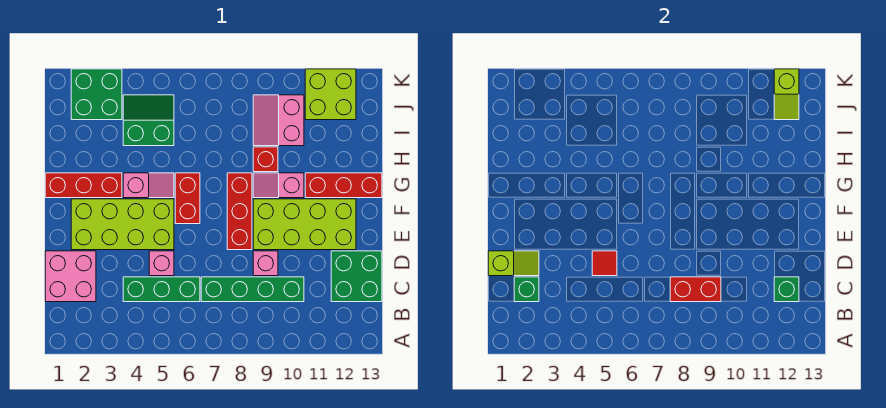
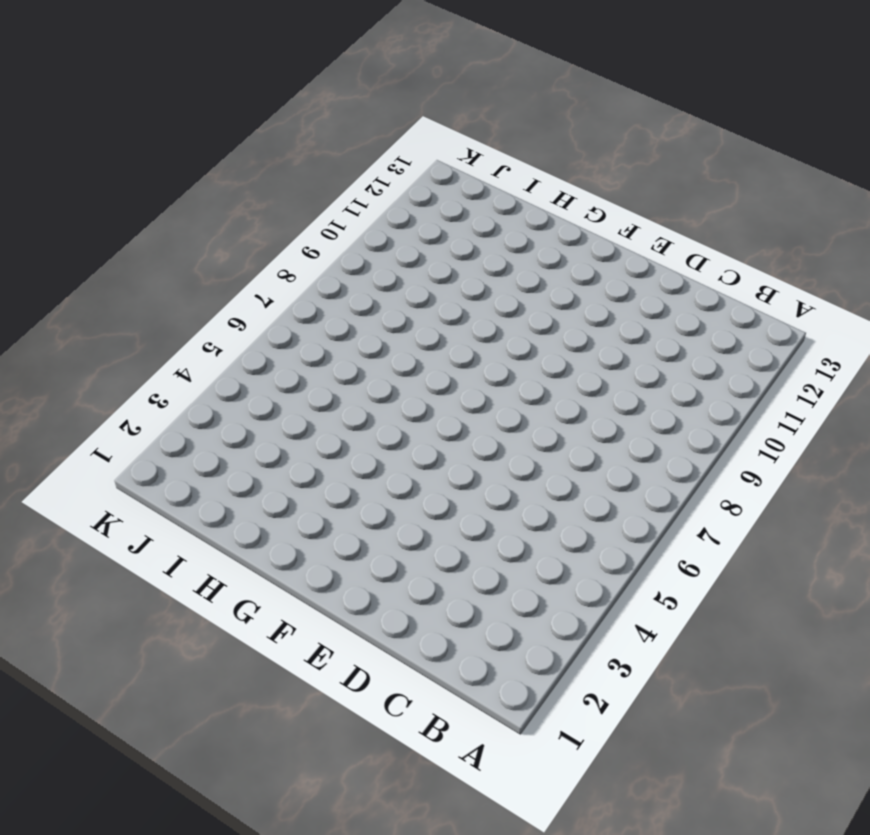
none -> pink 2x2 brick [45,251,96,302]
none -> green 1x3 brick [123,277,200,302]
none -> green 1x4 brick [201,277,304,302]

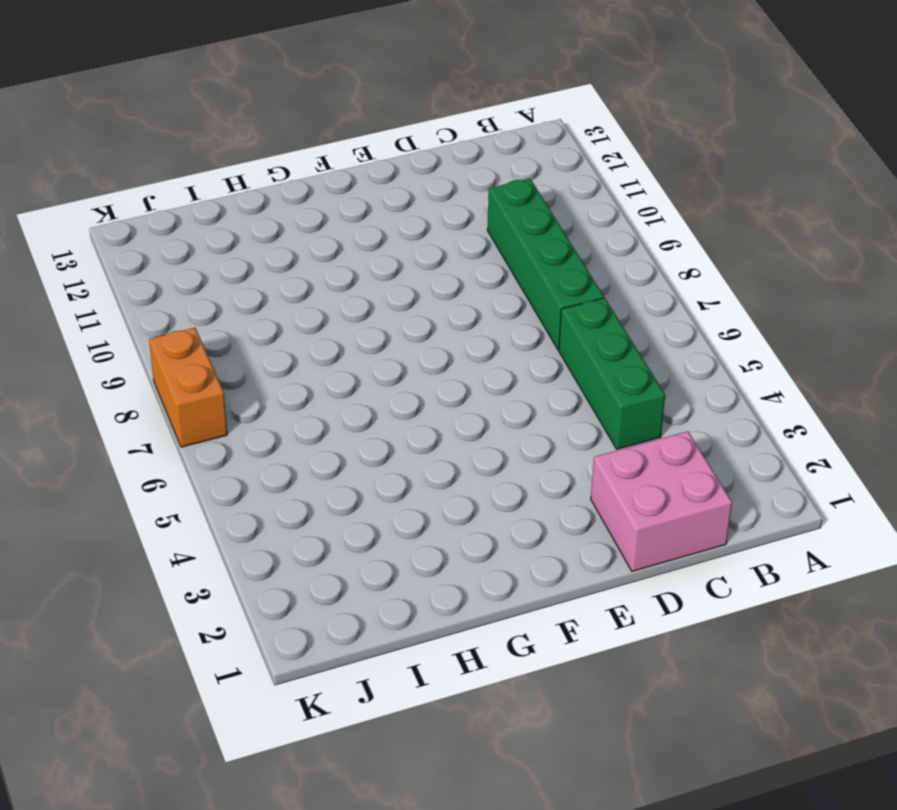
orange 1x2 brick [149,328,227,447] -> none
none -> green 2x2 brick [331,251,382,302]
none -> pink 1x1 brick [149,251,174,276]
none -> pink 1x1 brick [253,251,278,276]

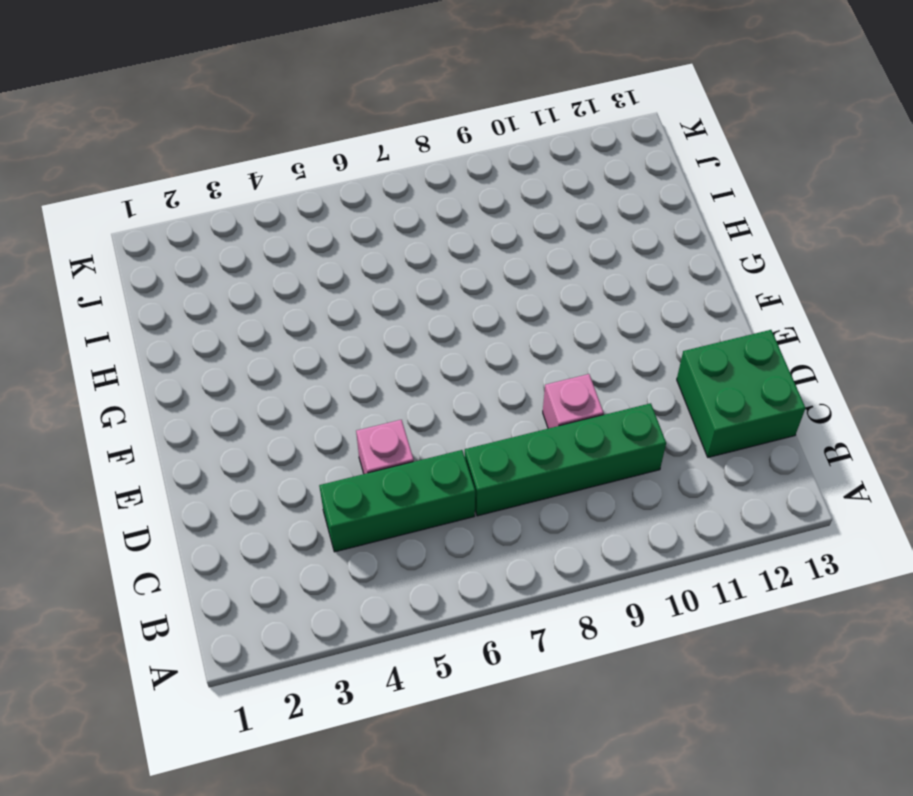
none -> pink 2x2 brick [45,251,96,302]
none -> lime 2x4 brick [71,199,174,250]
none -> red 1x3 brick [227,173,252,250]

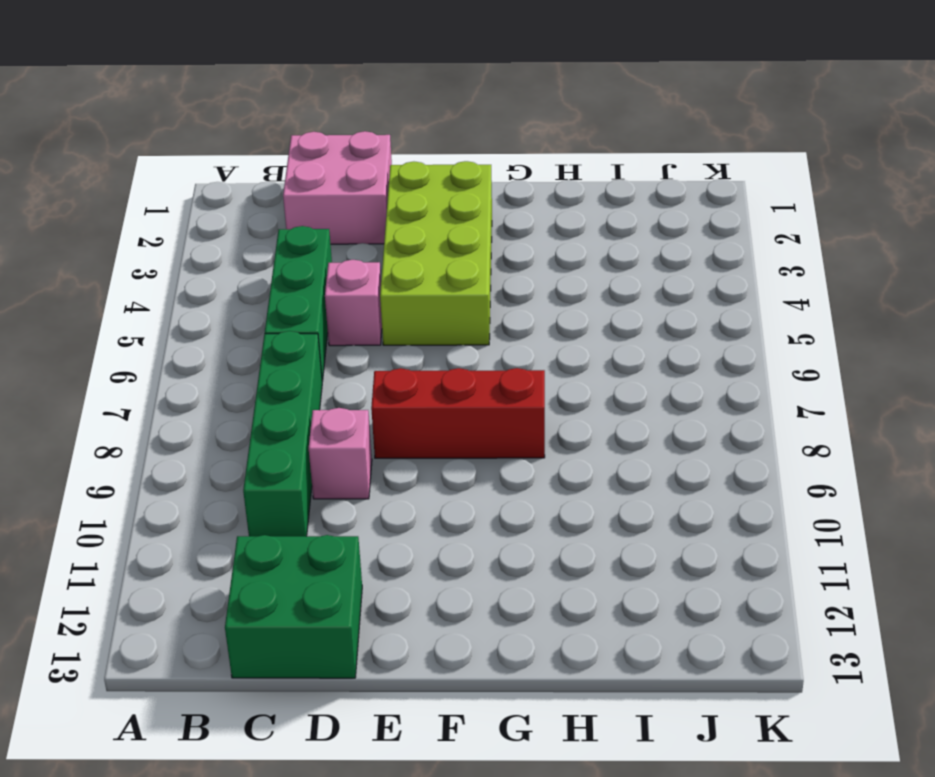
none -> lime 2x4 brick [253,199,356,250]
none -> red 1x2 brick [175,173,200,224]
none -> red 1x3 brick [45,173,122,198]

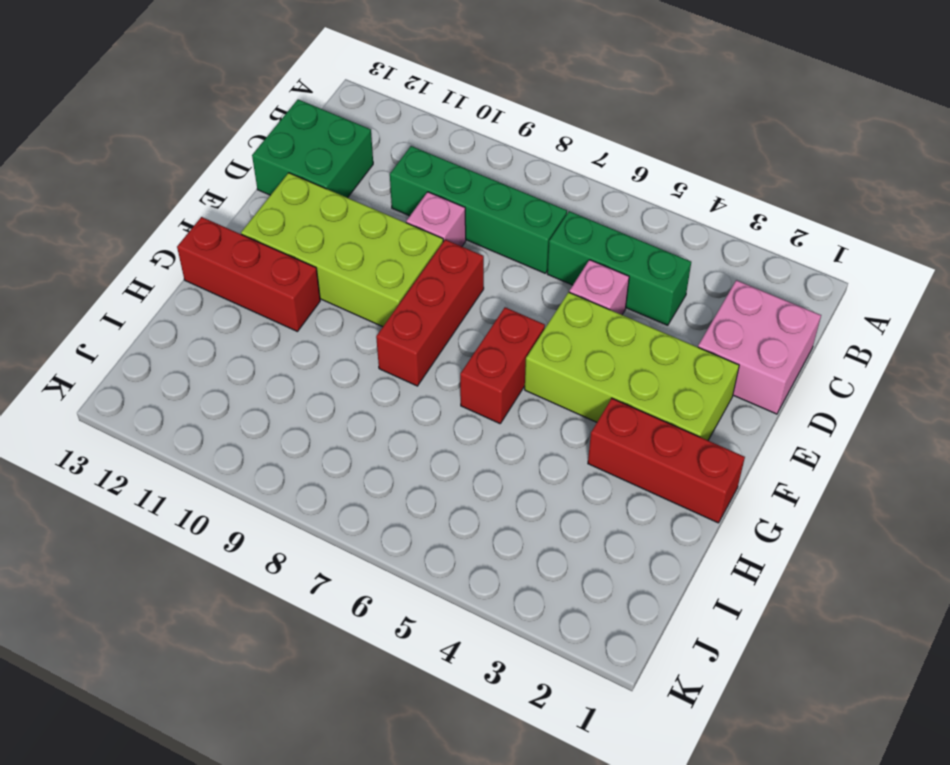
none -> pink 1x2 slope [123,173,174,198]
none -> pink 1x2 slope [253,173,304,198]
none -> red 1x1 brick [253,147,278,172]

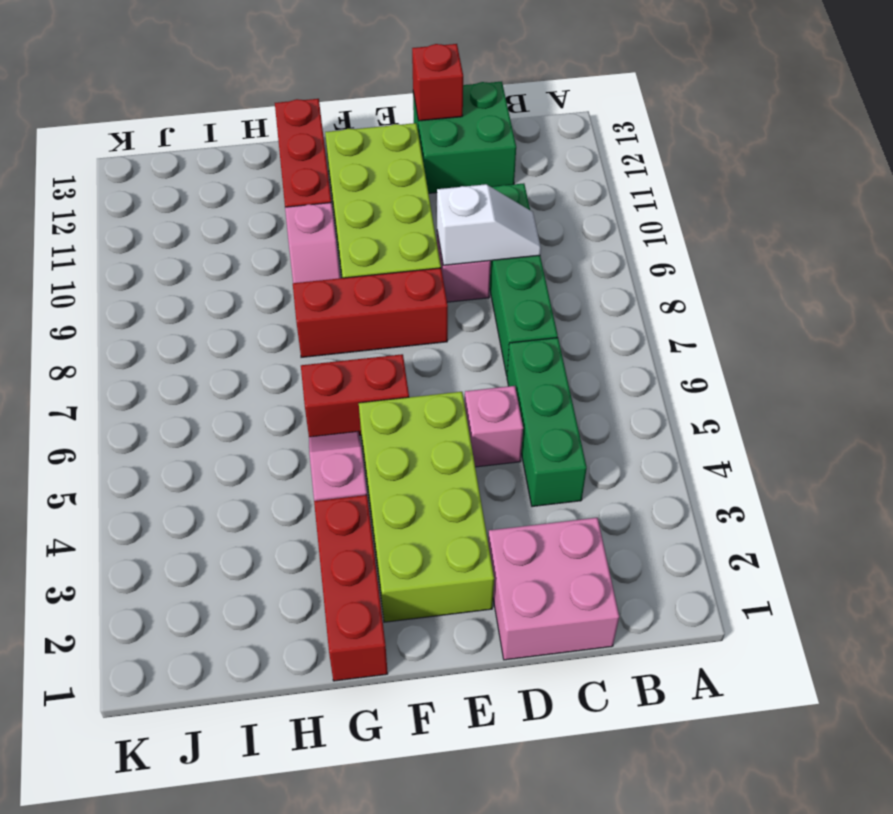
white 1x2 slope [437,184,541,265] -> red 1x2 brick [670,277,721,302]
red 1x1 brick [412,44,463,121] -> red 1x1 brick moved to [253,147,278,172]
none -> green 2x2 slope [123,95,174,146]
none -> pink 2x2 slope [253,95,304,146]
none -> green 2x2 brick [71,69,122,120]

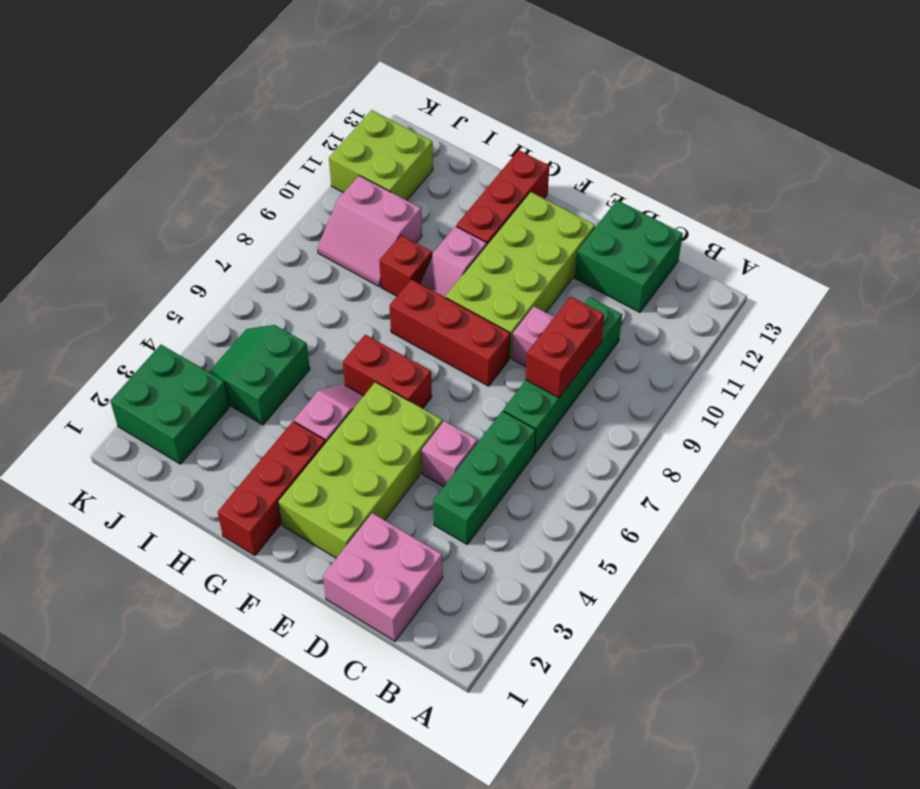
none -> green 1x1 brick [514,277,539,302]
none -> green 1x1 brick [774,277,799,302]
none -> lime 1x2 slope [488,251,539,276]

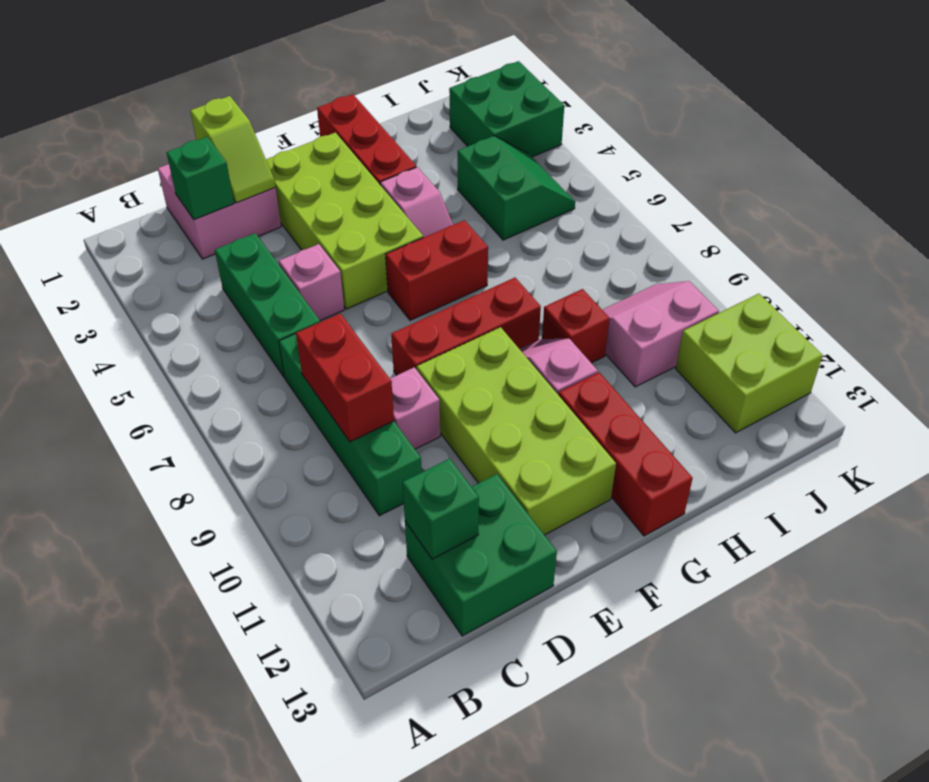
none -> red 1x1 tile [592,251,617,276]
none -> lime 1x2 slope [774,69,799,120]

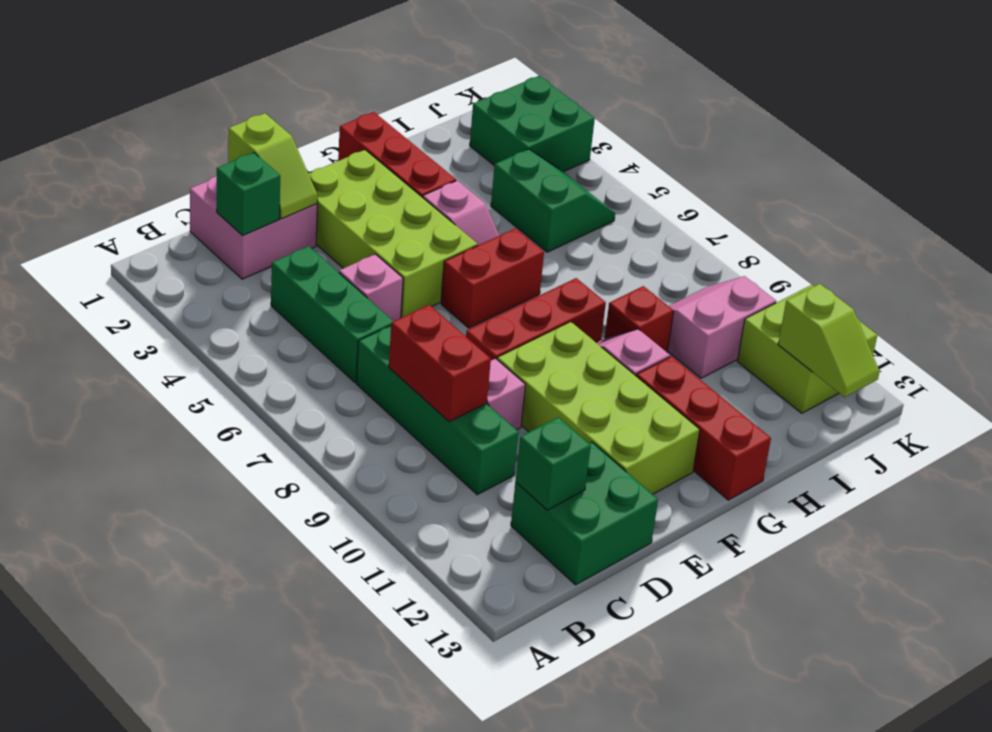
lime 1x2 slope [778,284,880,397] -> lime 1x2 slope turned to [774,69,799,120]
none -> red 1x1 tile [592,251,617,276]

